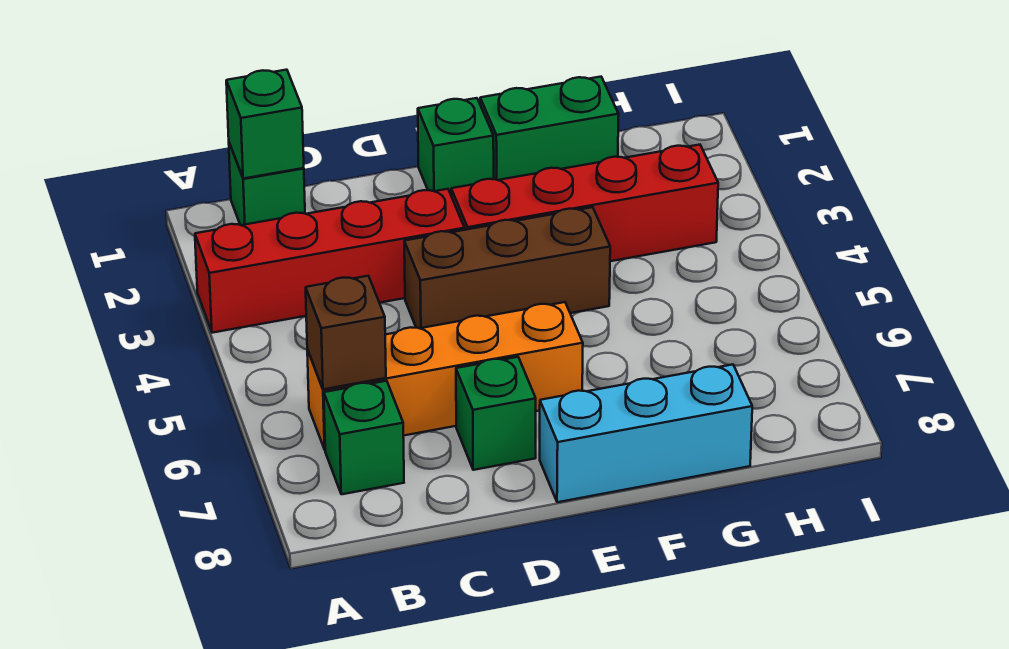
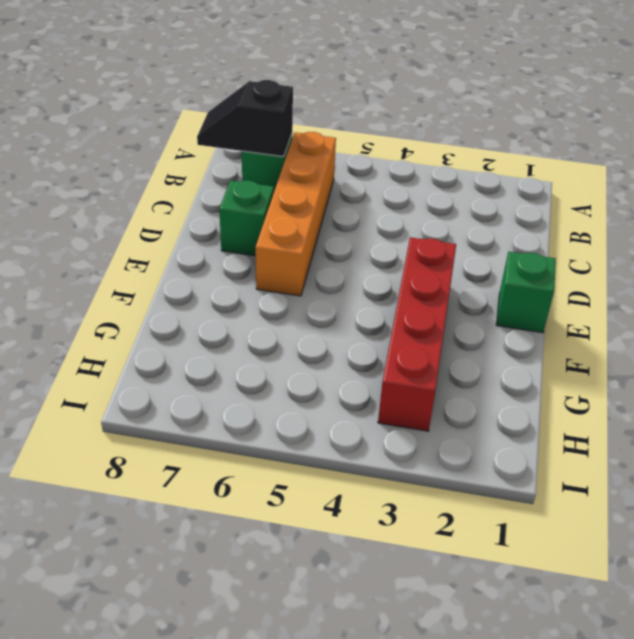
black 1x2 slope [197,80,293,157] -> none
none -> red 1x4 brick [195,189,465,333]
none -> green 1x1 brick [229,143,305,225]
none -> brown 1x3 brick [404,207,610,328]

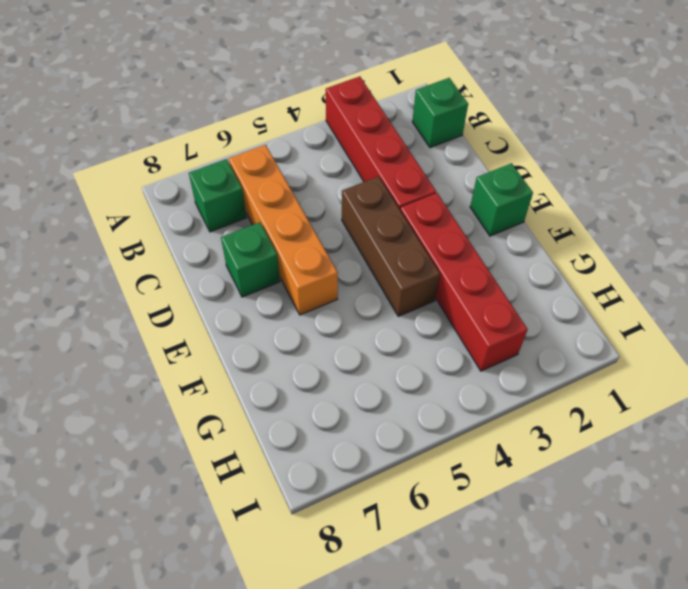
none -> cyan 1x3 brick [540,365,752,502]
none -> green 1x2 brick [480,77,619,180]
none -> green 1x1 brick [226,70,304,179]

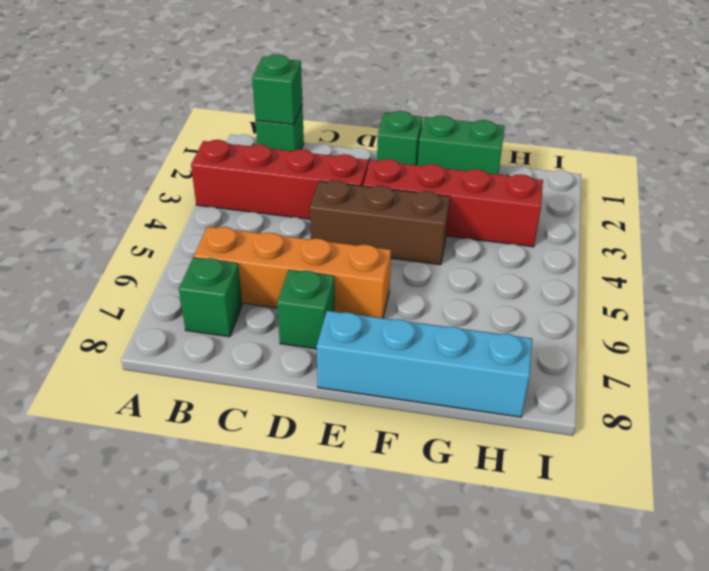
cyan 1x4 brick [317,311,532,417] -> cyan 1x3 brick [540,365,752,502]
none -> brown 1x1 brick [306,276,386,389]

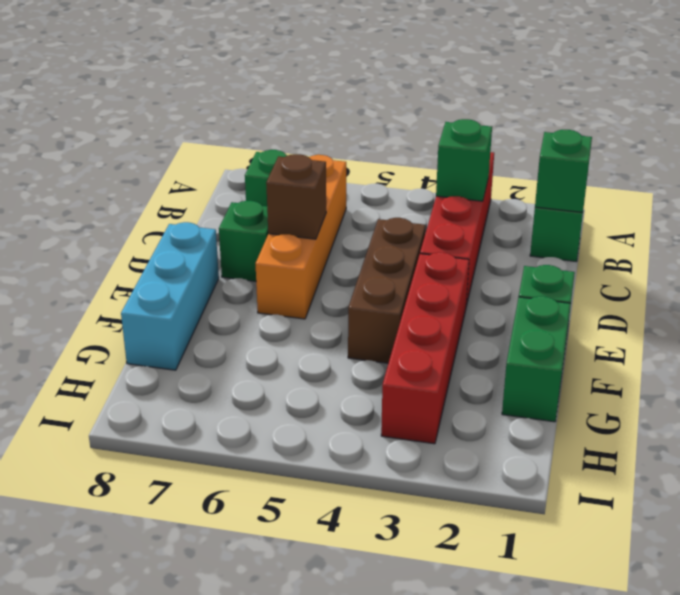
green 1x1 brick [436,119,492,201] -> none
brown 1x1 brick [266,154,326,239] -> brown 1x1 brick moved to [306,276,386,389]

